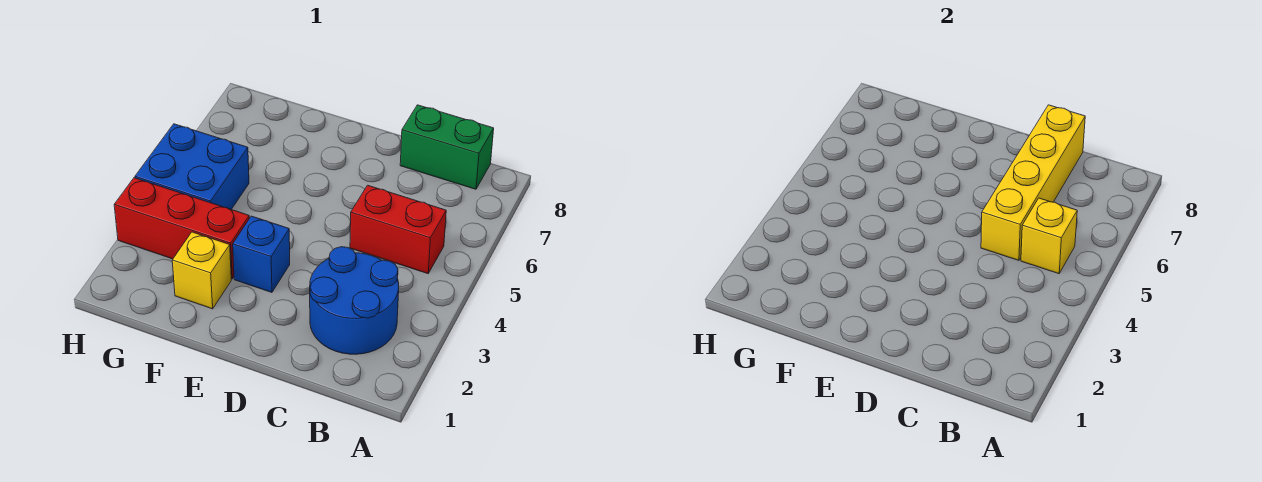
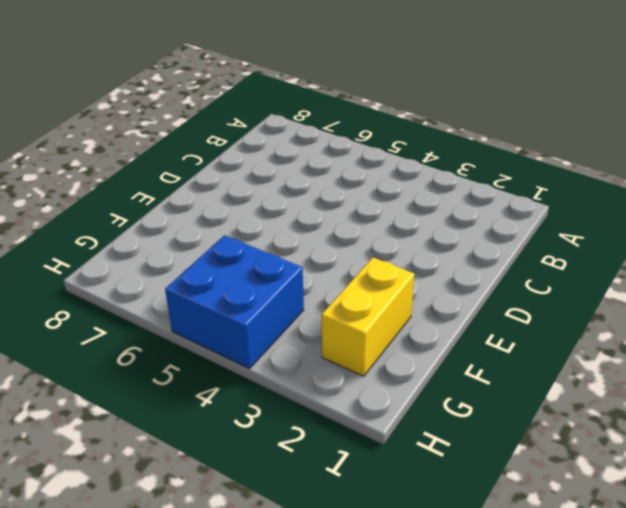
yellow 1x2 brick [322,258,414,376] -> yellow 1x1 brick [172,232,231,309]
none -> blue 2x2 round brick [310,247,399,354]
none -> red 1x2 brick [350,185,446,274]

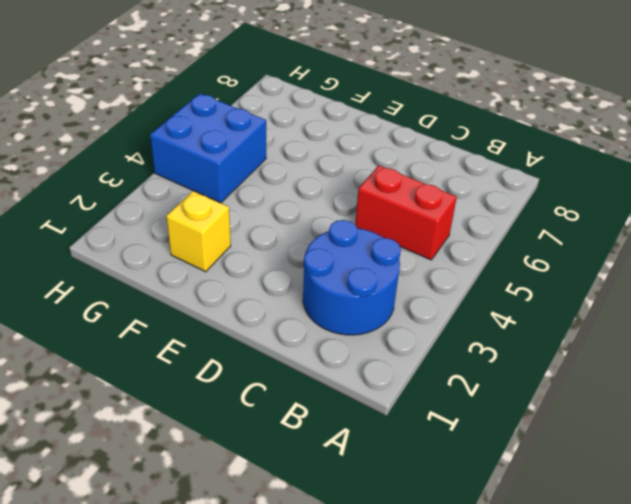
none -> green 1x2 brick [400,105,494,189]
none -> blue 1x1 brick [233,216,290,292]

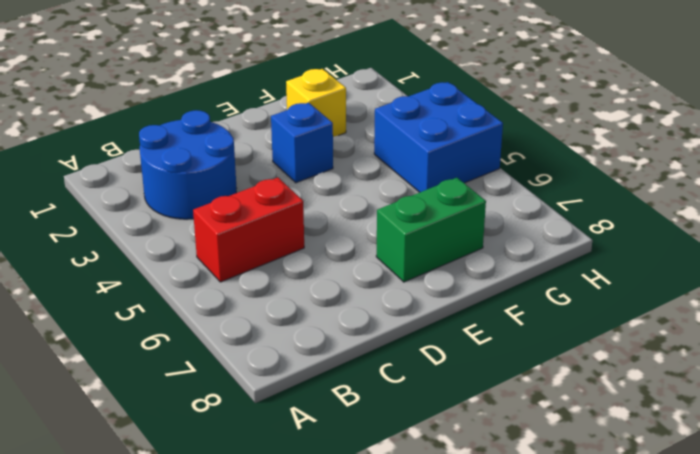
green 1x2 brick [376,178,486,282] -> green 1x2 brick moved to [400,105,494,189]
none -> red 1x3 brick [114,178,249,279]
none -> yellow 1x1 brick [1021,198,1077,274]

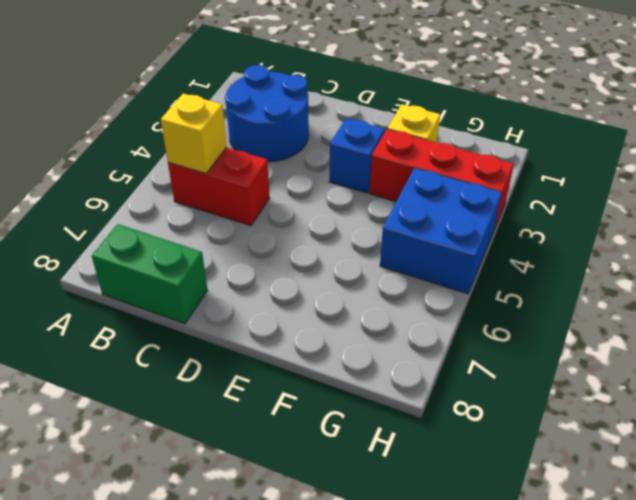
none -> yellow 1x4 brick [981,105,1085,260]

